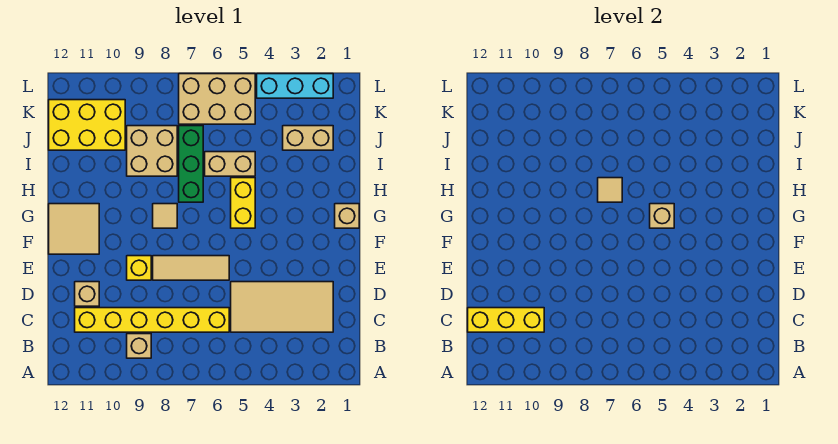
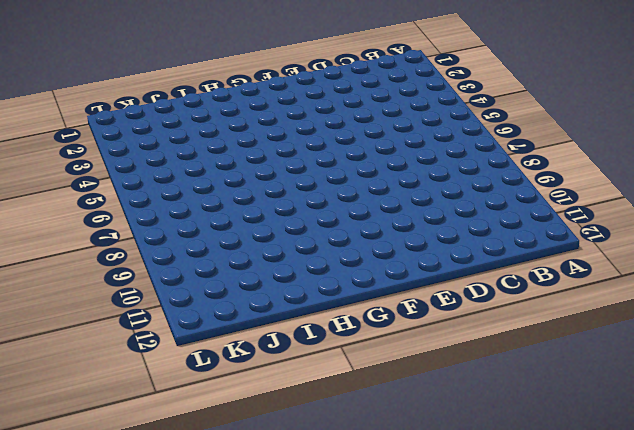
none -> tan 1x1 brick [127,334,151,358]
none -> tan 2x4 tile [231,282,333,332]
none -> yellow 1x6 brick [75,308,229,332]

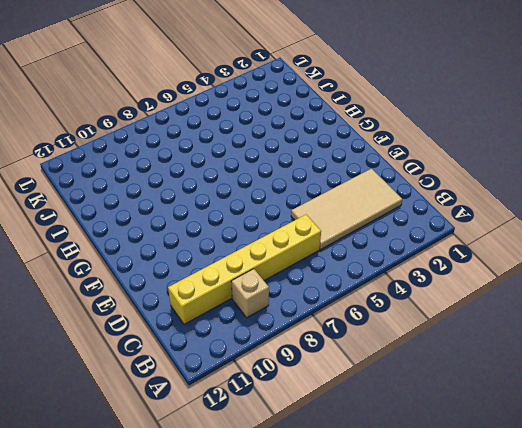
none -> tan 1x1 brick [75,282,99,306]
none -> tan 1x3 tile [153,256,229,280]
none -> yellow 1x1 brick [127,256,151,280]

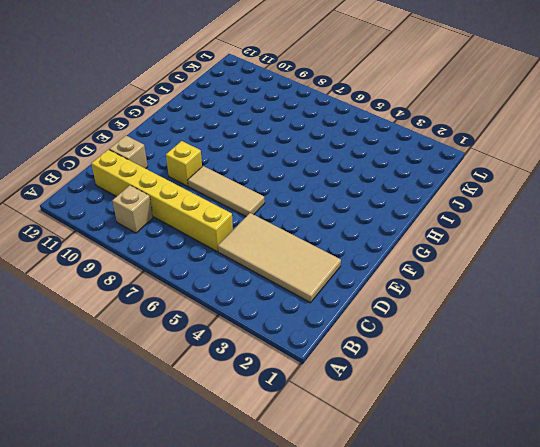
none -> tan 2x2 tile [49,204,99,254]
none -> tan 1x1 brick [335,204,359,228]
none -> yellow 1x2 brick [231,178,255,228]

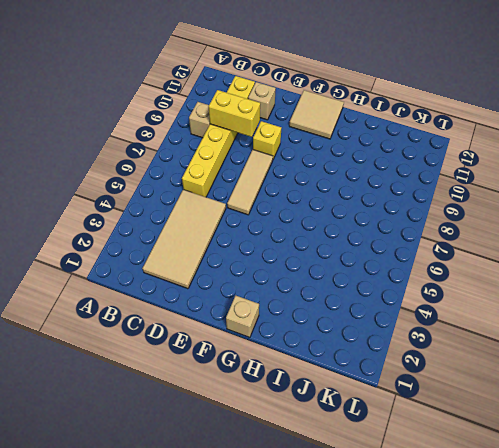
yellow 1x2 brick [209,90,260,137] -> yellow 1x2 brick moved to [231,178,255,228]
none -> tan 1x1 tile [153,204,177,228]
none -> green 1x3 brick [179,126,203,202]
none -> tan 1x2 brick [205,152,255,176]

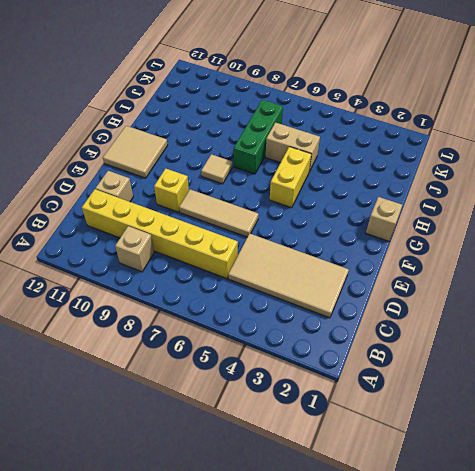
none -> tan 2x2 brick [127,126,177,176]
none -> tan 1x2 brick [283,126,333,150]
none -> yellow 2x3 brick [49,100,125,150]

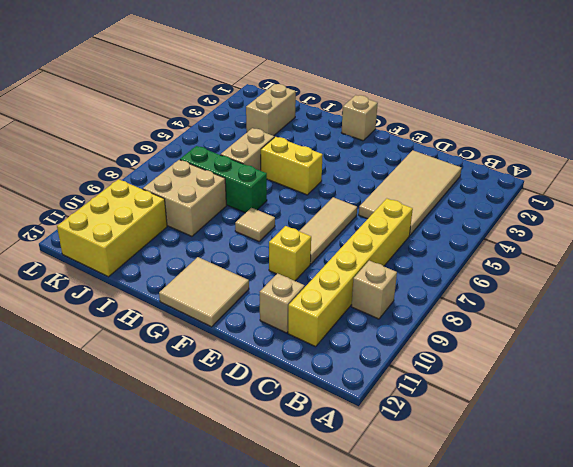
none -> tan 2x3 brick [179,74,255,124]
none -> cyan 1x3 brick [257,74,333,98]
none -> yellow 1x3 brick [468,308,544,332]

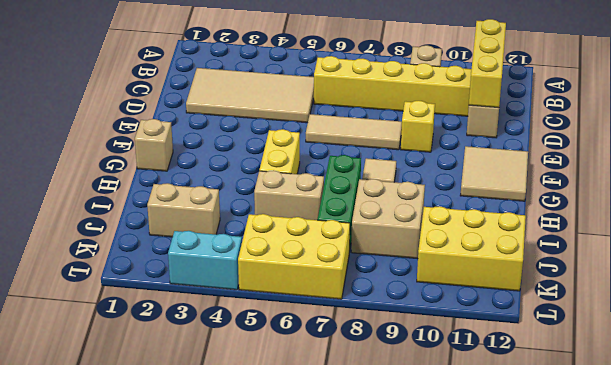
yellow 1x3 brick [469,19,506,108] -> yellow 1x3 brick turned to [468,308,544,332]
yellow 2x3 brick [238,214,350,299] -> tan 2x3 brick [179,74,255,124]
cyan 1x2 brick [168,231,242,290] -> cyan 1x3 brick [257,74,333,98]
none -> tan 1x1 brick [650,204,674,228]
none -> tan 1x1 tile [598,178,622,202]

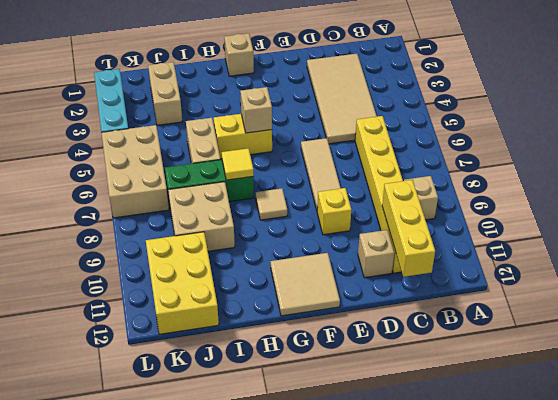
yellow 1x1 tile [222,148,254,180] -> tan 1x1 tile [598,178,622,202]

